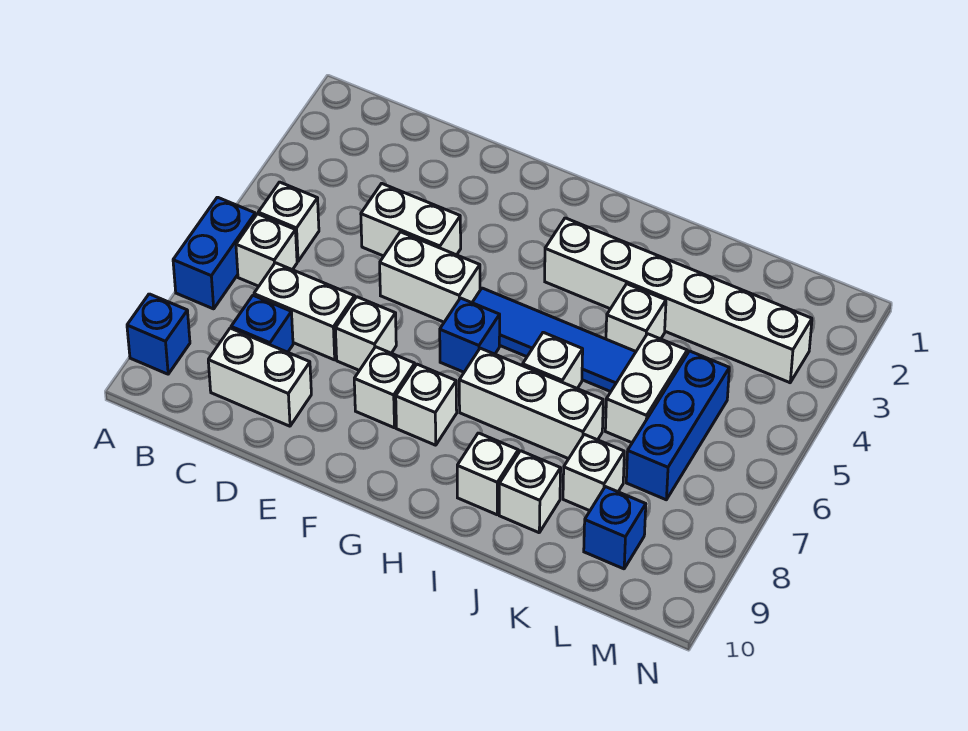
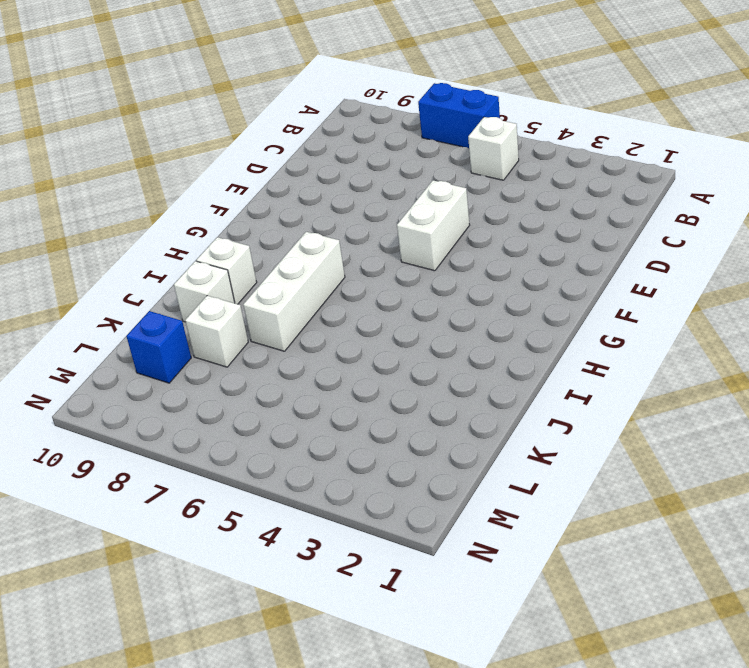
none -> blue 1x1 brick [127,294,190,374]
none -> white 1x1 brick [236,214,297,286]
none -> white 1x2 brick [254,263,355,360]

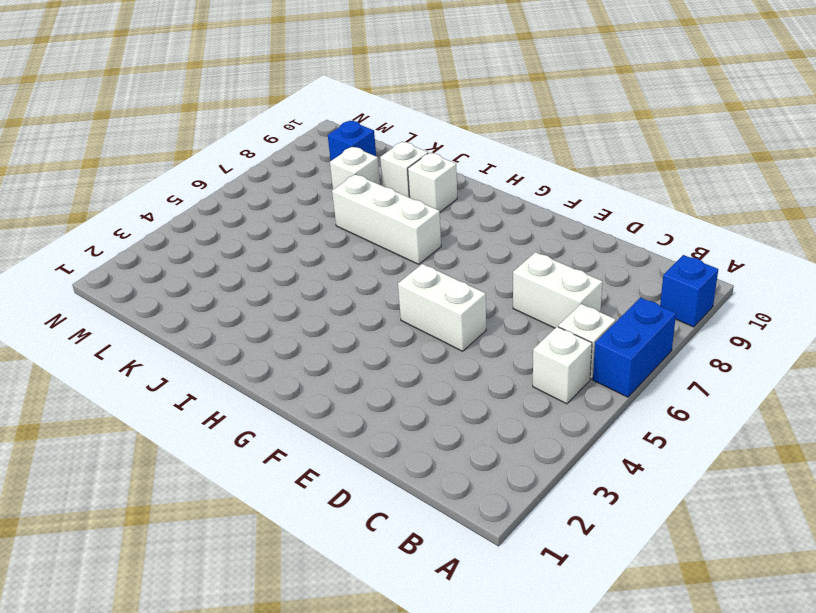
none -> blue 1x1 brick [231,295,293,352]
none -> white 1x2 brick [208,328,311,426]
none -> white 1x2 brick [361,183,461,256]

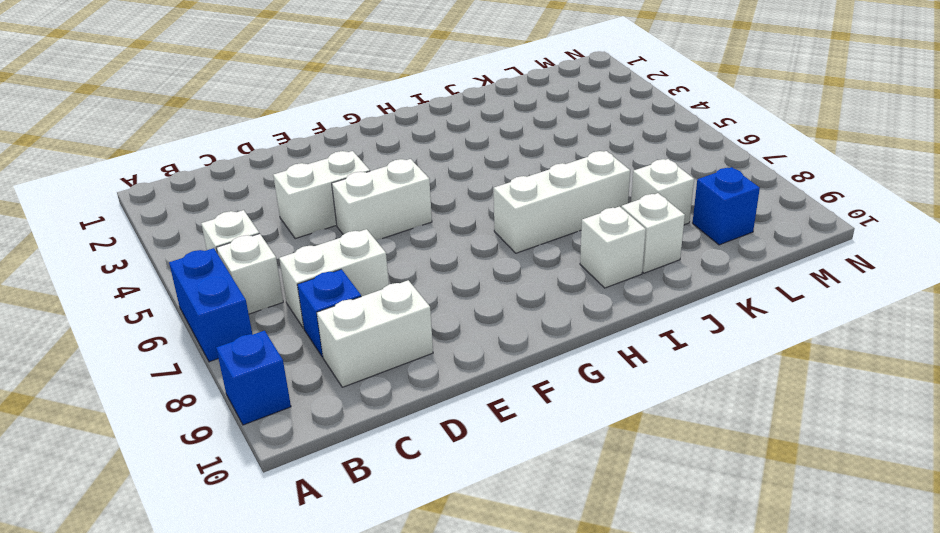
none -> white 1x1 brick [335,297,396,370]
none -> white 1x1 brick [354,347,415,428]
none -> blue 1x4 tile [472,288,636,392]

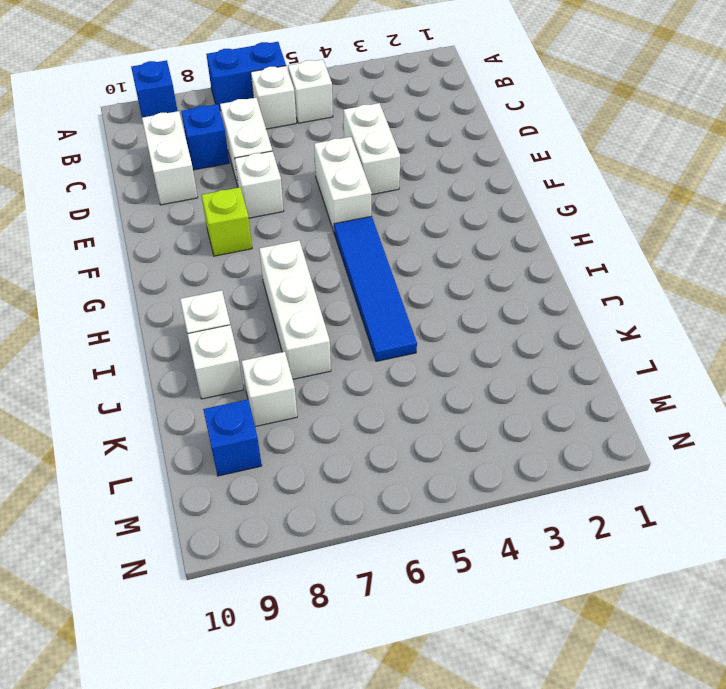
lime 1x1 brick [201,187,252,256] -> white 1x1 brick [354,347,415,428]
none -> blue 1x1 brick [440,298,500,372]
none -> white 1x1 brick [396,364,457,445]
none -> white 1x6 brick [545,218,812,383]

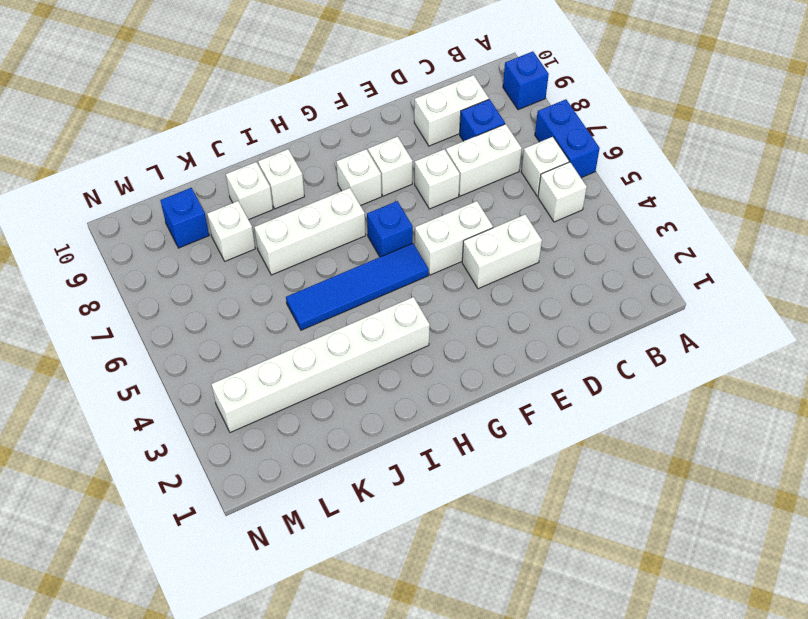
none -> white 1x1 brick [523,332,583,388]
none -> white 1x1 brick [606,284,666,351]
none -> white 1x2 brick [605,334,687,443]

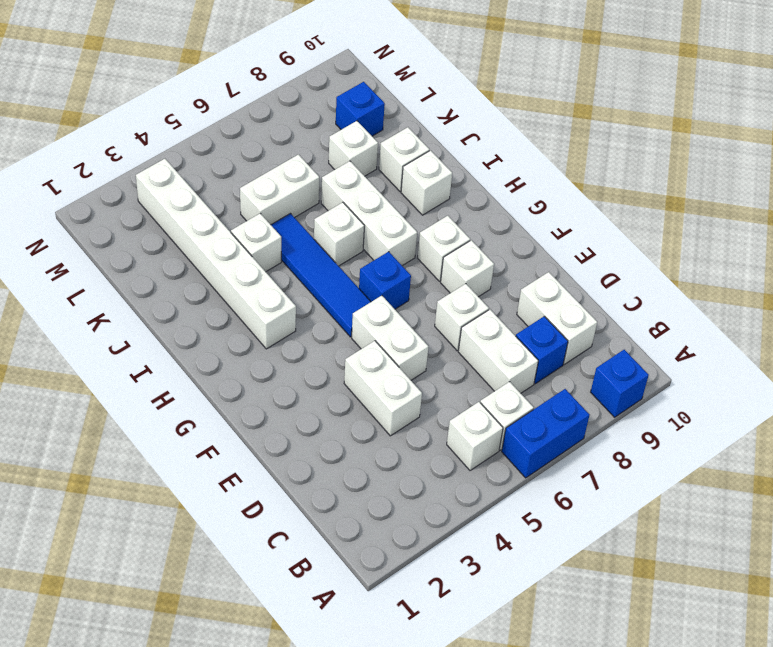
none -> blue 1x3 brick [626,351,729,500]

